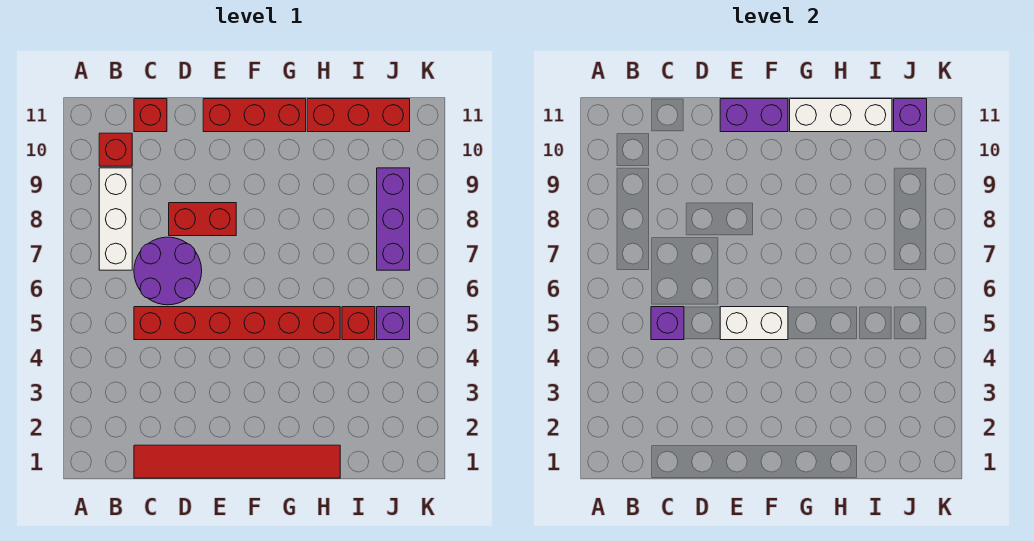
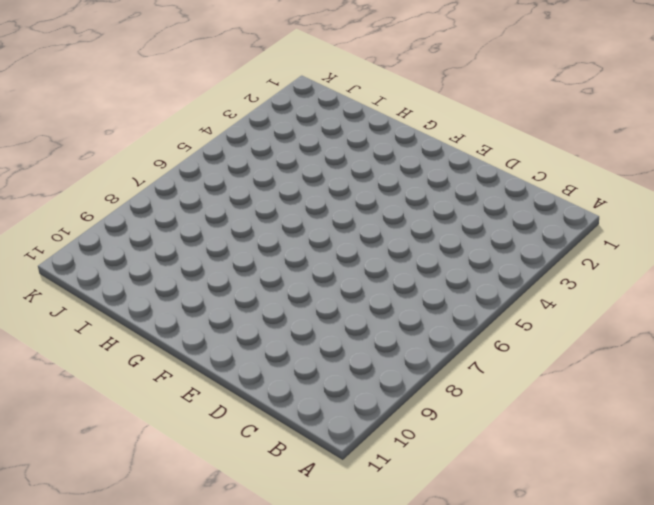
none -> white 1x3 brick [99,168,132,270]
none -> red 1x1 brick [99,133,132,166]
none -> red 1x6 tile [134,445,340,478]

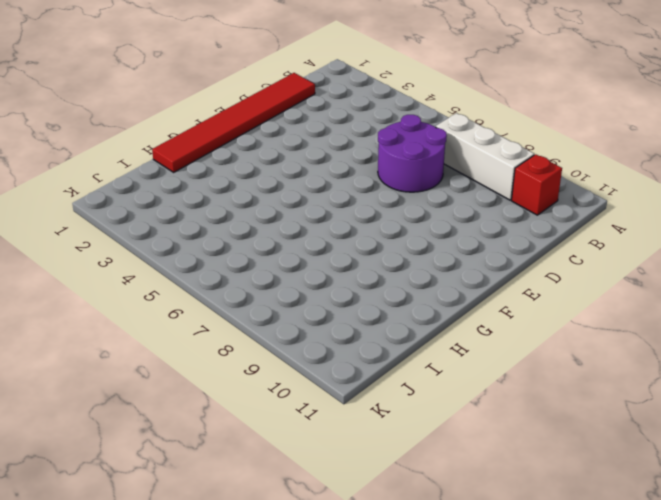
none -> red 1x6 brick [134,307,340,340]
none -> red 1x1 brick [134,99,167,132]
none -> red 1x2 brick [169,203,236,236]

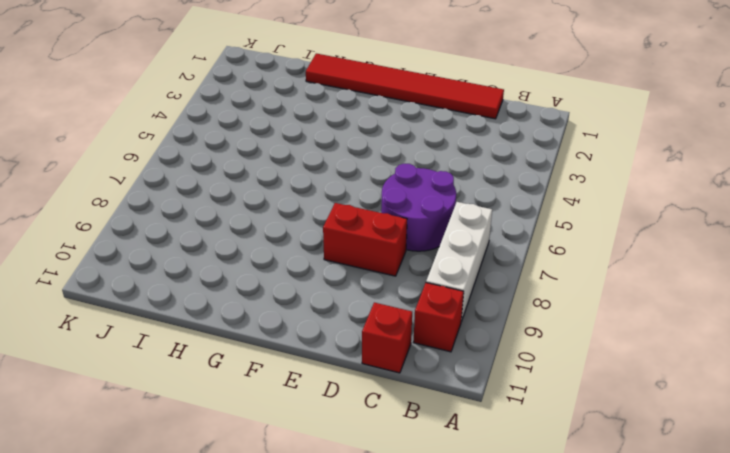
none -> red 1x6 brick [134,307,340,340]
none -> red 1x3 brick [203,99,306,132]
none -> red 1x3 brick [307,99,410,132]

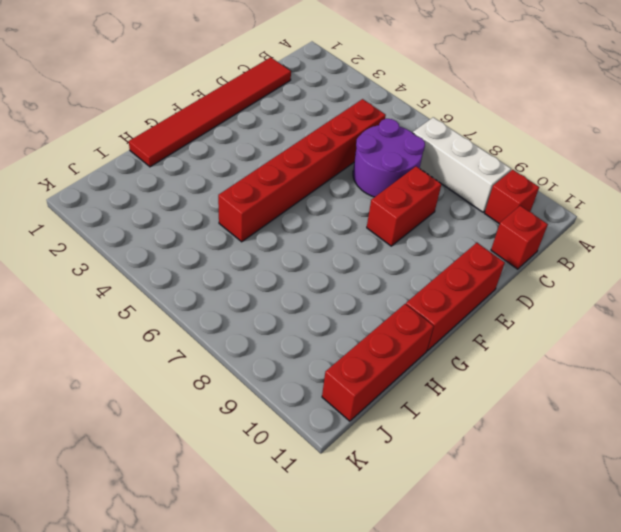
none -> red 1x1 brick [342,307,375,340]
none -> purple 1x1 brick [377,307,410,340]
none -> purple 1x3 brick [377,168,410,270]

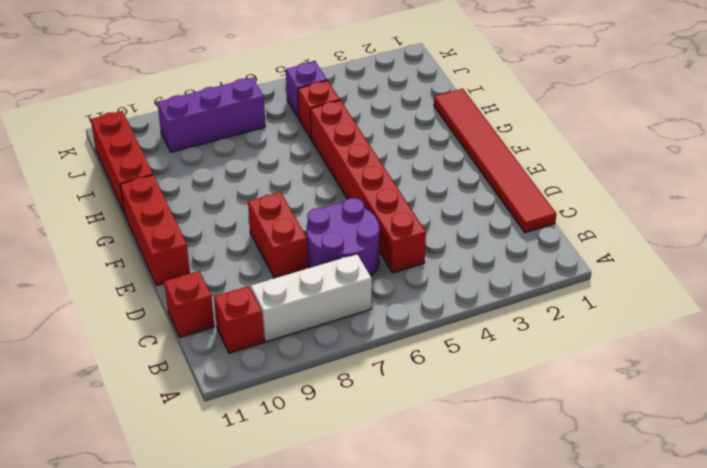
none -> purple 1x1 brick [651,307,684,340]
none -> white 1x2 brick [720,307,788,340]
none -> purple 1x2 brick [720,99,788,132]

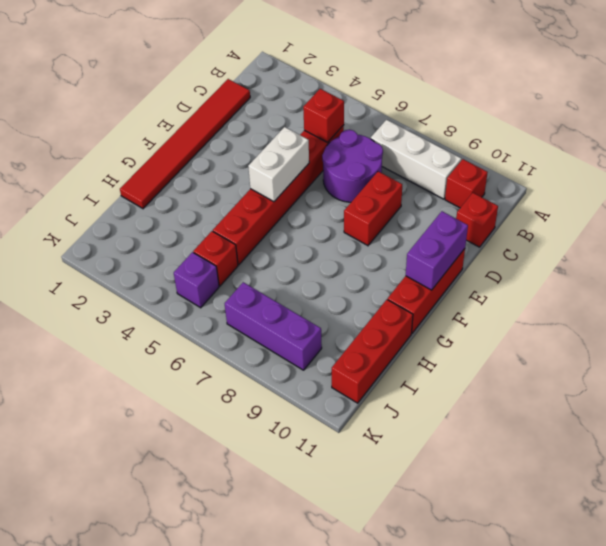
red 1x1 brick [303,89,344,142] -> purple 1x1 brick [651,307,684,340]
none -> white 1x3 brick [790,99,892,132]
none -> purple 1x1 brick [894,99,927,132]

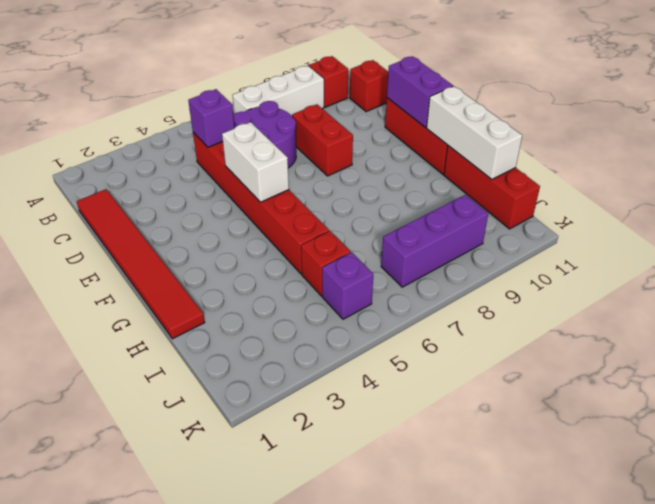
none -> purple 1x1 brick [894,99,927,132]

